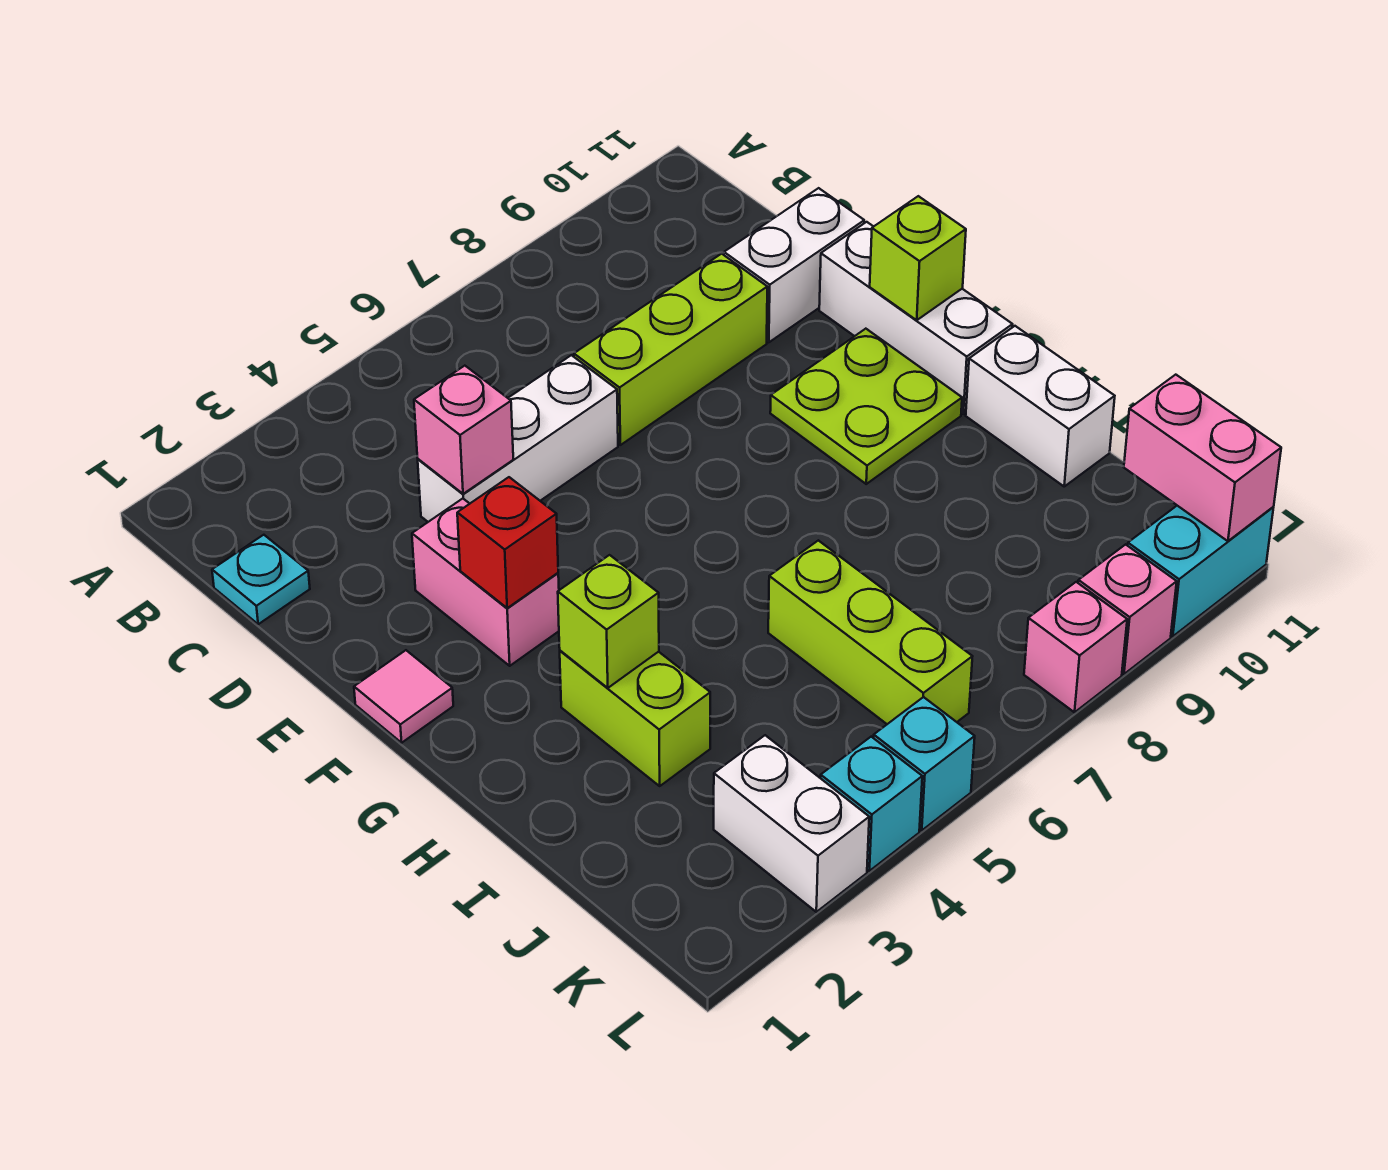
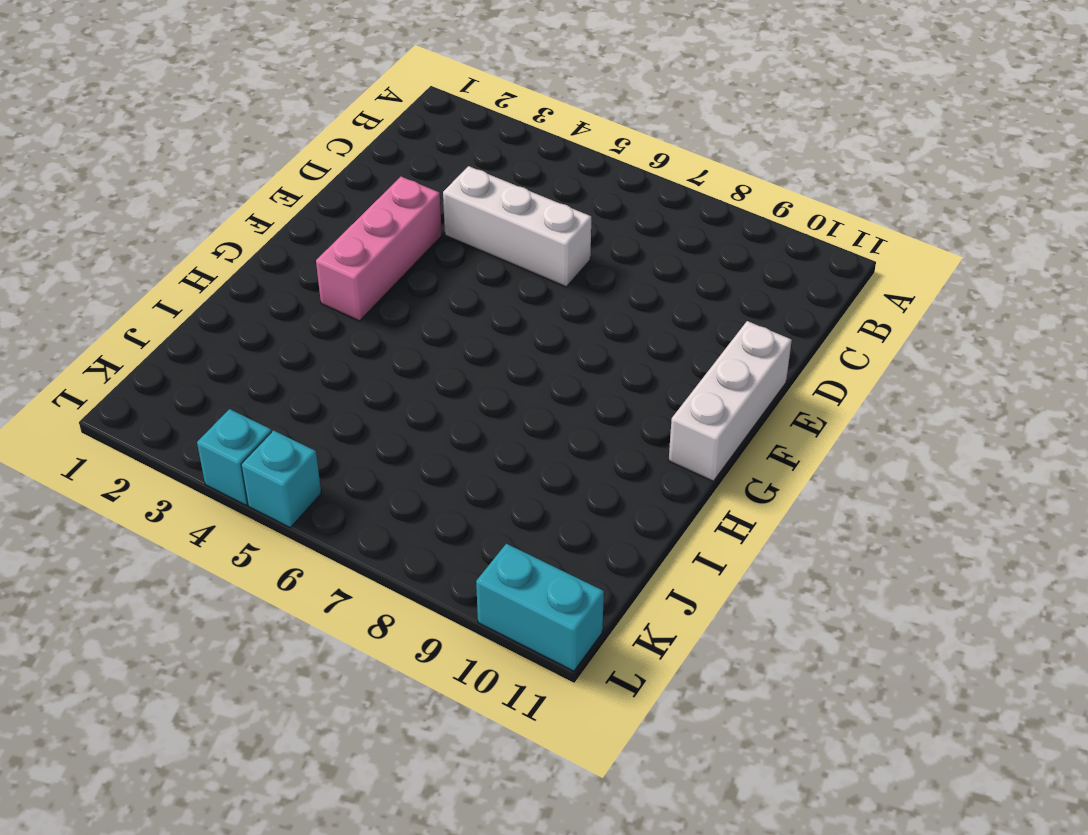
pink 1x3 brick [316,177,442,321] -> pink 1x2 brick [412,499,559,666]
none -> cyan 1x1 plate [212,535,310,624]
none -> lime 1x3 brick [574,254,767,445]
none -> white 1x2 brick [724,188,864,342]

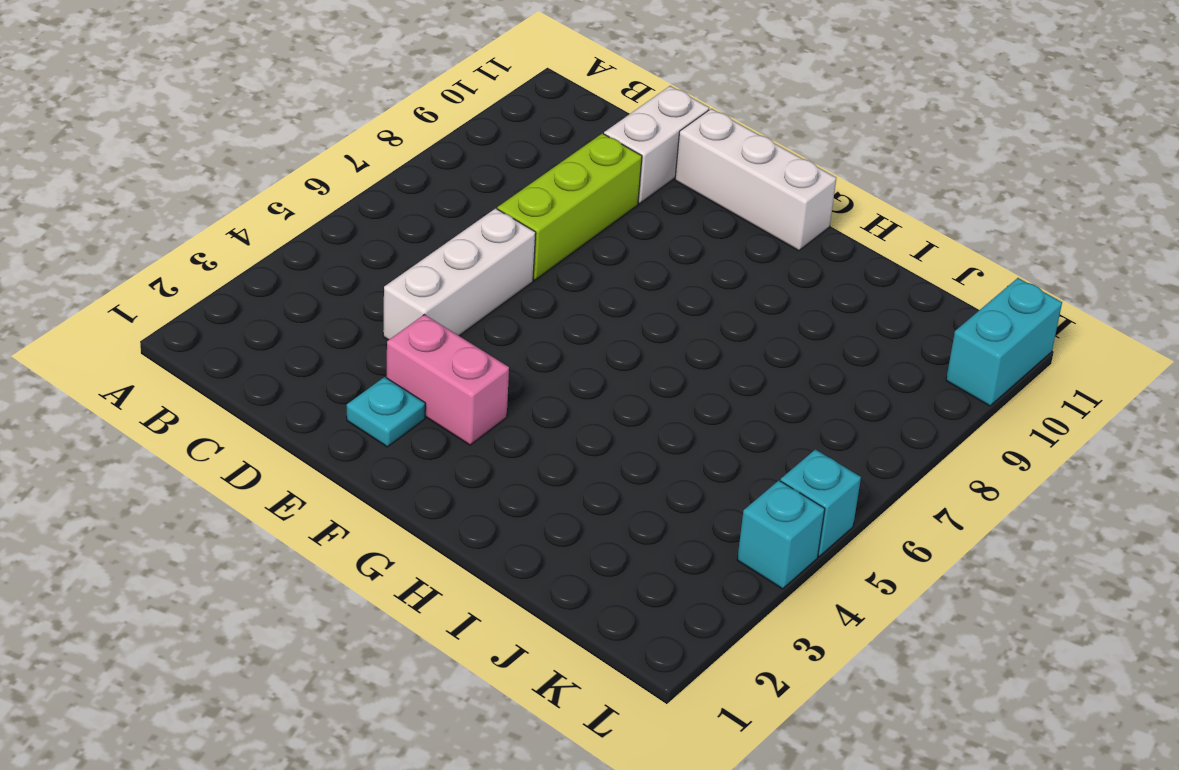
cyan 1x1 plate [347,377,425,447] -> cyan 1x1 plate moved to [212,535,310,624]
none -> pink 1x1 tile [354,650,453,743]
none -> lime 2x2 plate [770,329,962,484]
none -> lime 1x2 brick [560,651,710,786]

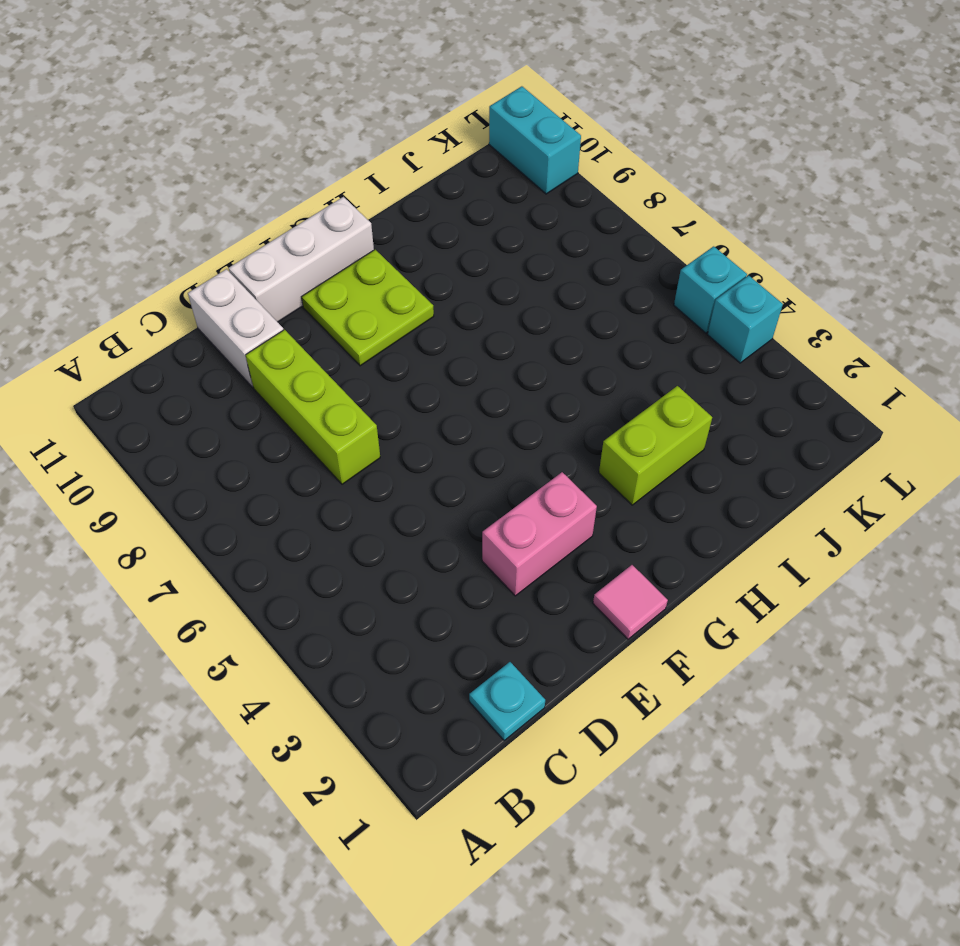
none -> white 1x3 brick [418,355,618,522]
none -> white 1x2 brick [966,326,1115,486]
none -> lime 1x3 brick [768,540,973,724]

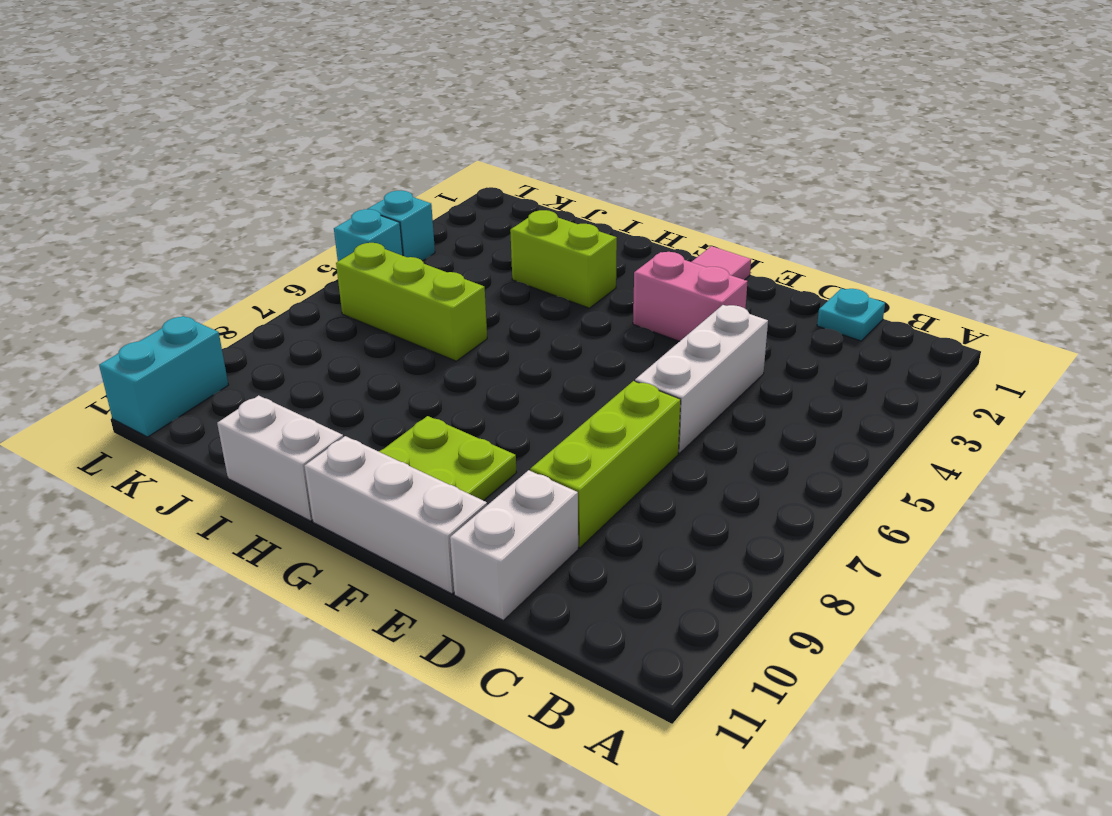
none -> white 1x2 brick [714,735,869,912]
none -> pink 1x1 brick [1024,582,1127,712]
none -> pink 1x1 brick [1078,544,1177,674]

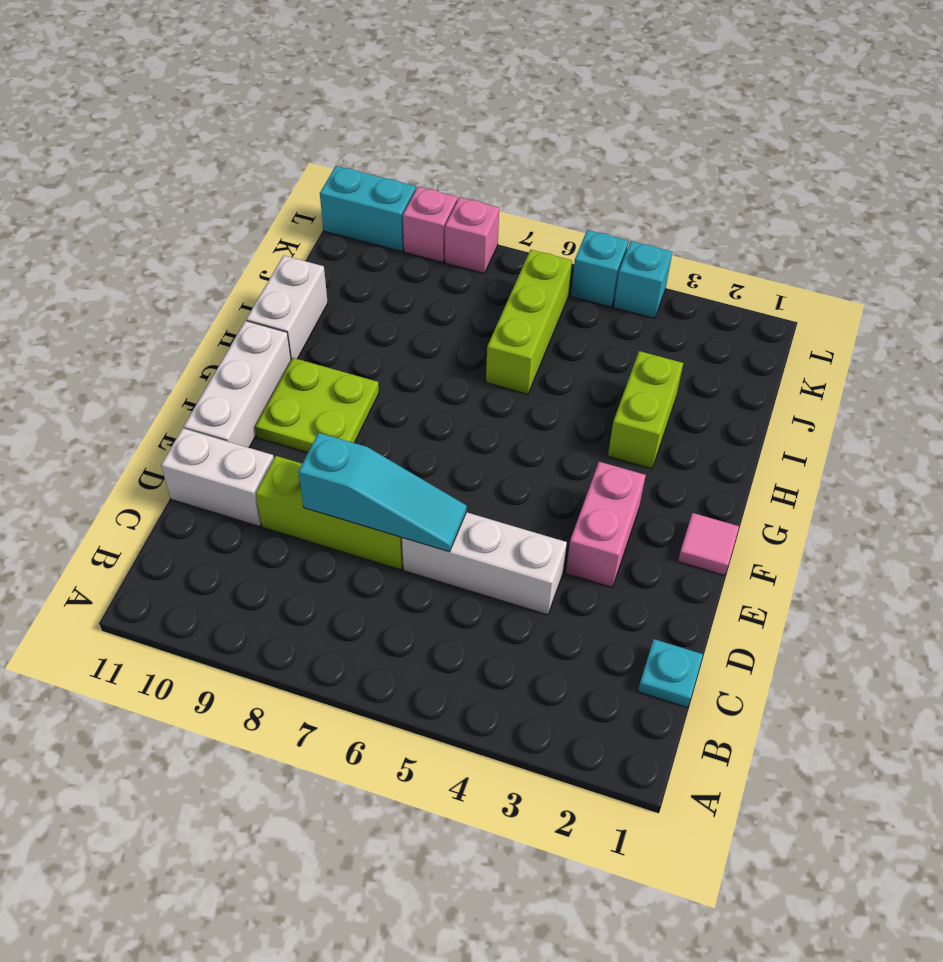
cyan 1x3 slope [298,433,467,552] -> none
none -> white 1x2 brick [714,735,869,912]
none -> pink 1x1 brick [414,366,513,494]
none -> red 1x1 brick [457,477,558,608]

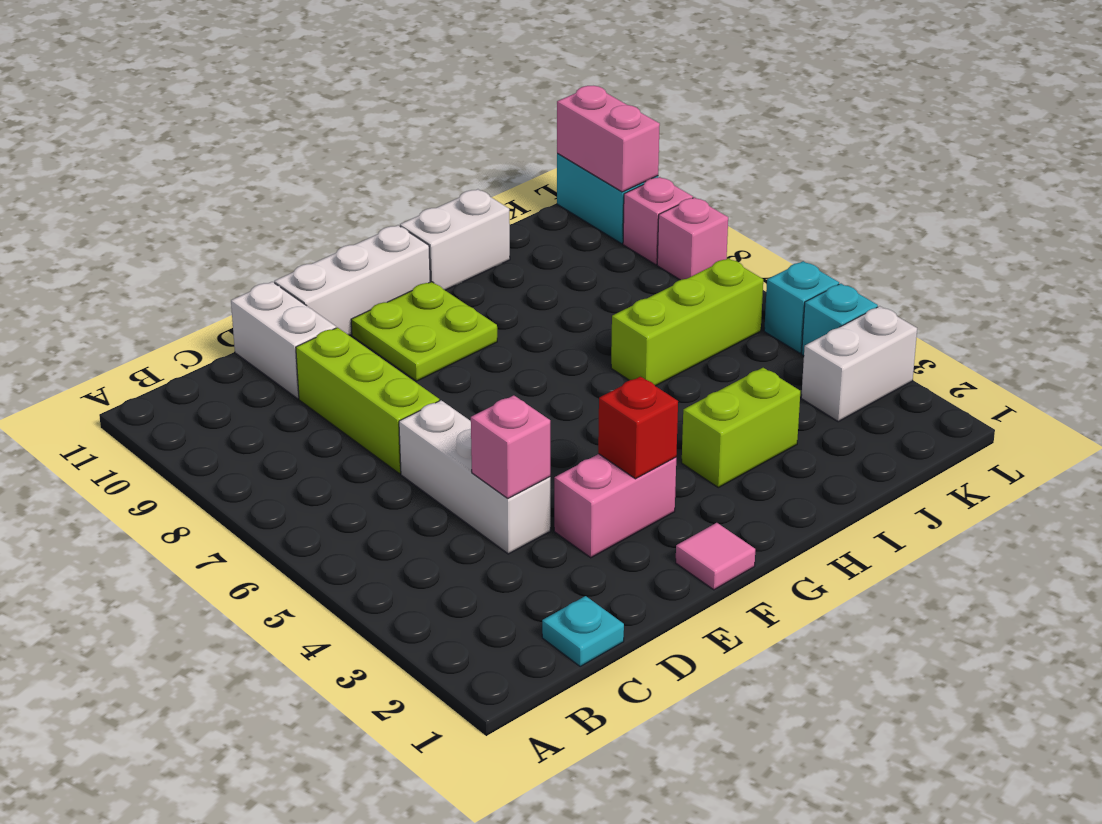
pink 1x2 brick [557,86,660,192] -> pink 1x2 brick turned to [1124,375,1281,541]
none -> lime 1x1 brick [870,196,966,320]
none -> lime 1x1 brick [558,555,659,688]

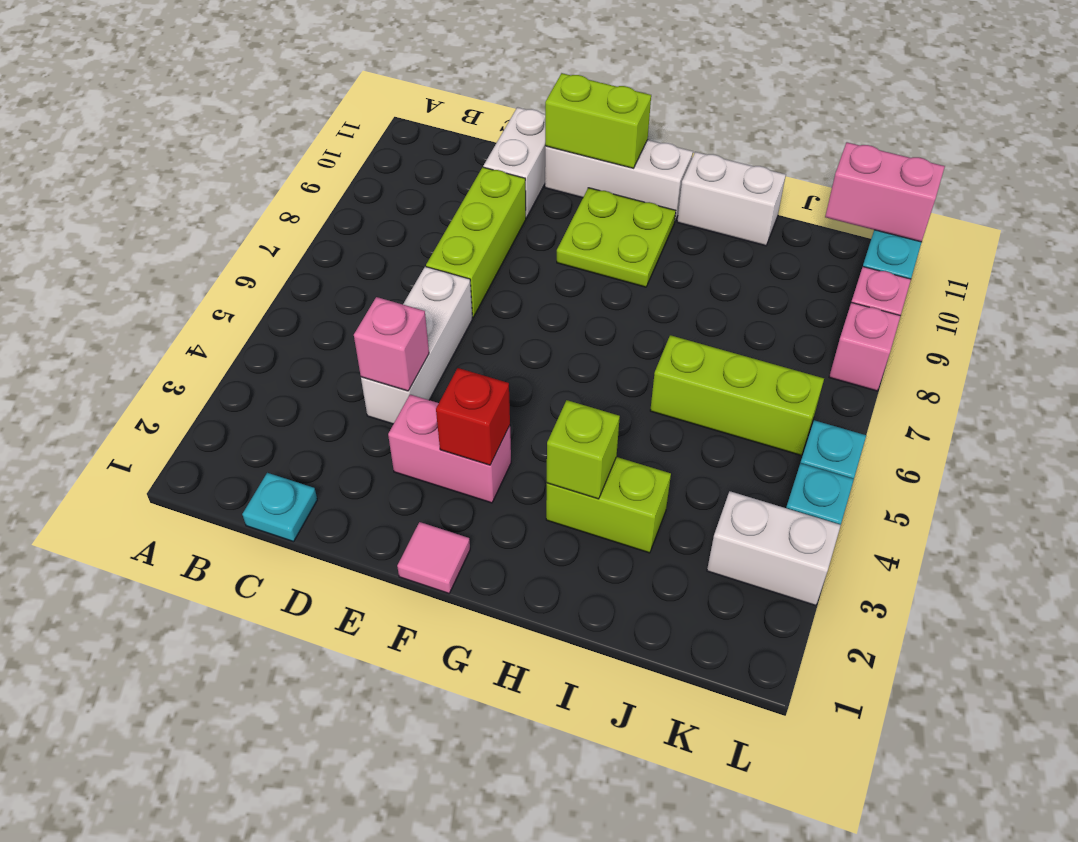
lime 1x2 brick [545,73,651,168] -> lime 1x1 brick [870,196,966,320]

